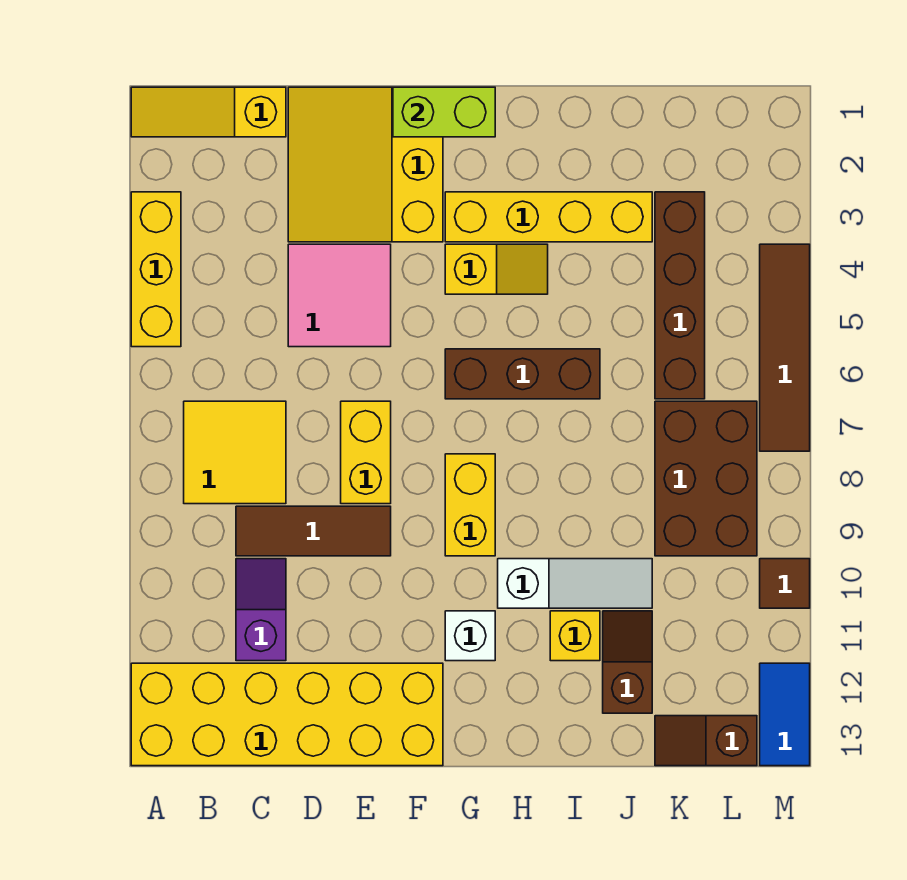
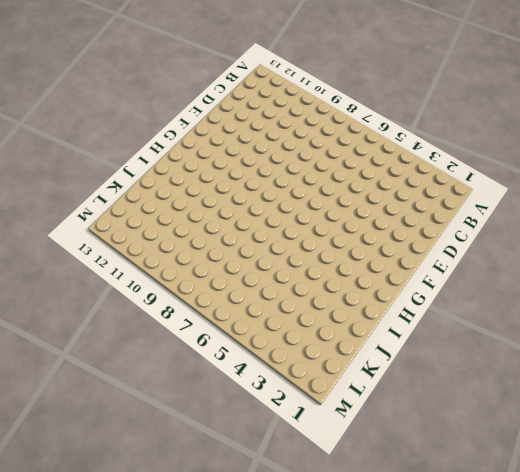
none -> yellow 1x3 slope [131,87,286,137]
none -> yellow 1x3 brick [131,192,181,347]
none -> yellow 2x6 brick [131,663,443,766]

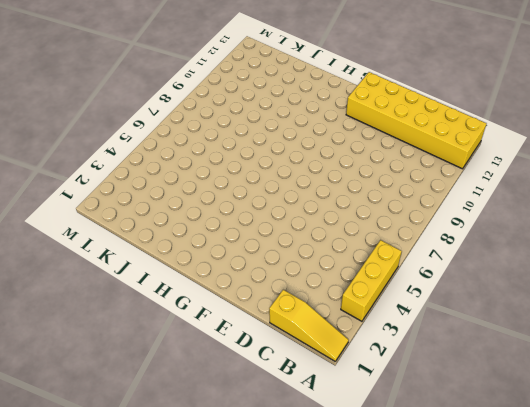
none -> yellow 2x2 tile [184,401,286,504]
none -> brown 1x3 tile [236,506,391,556]
none -> purple 1x2 slope [236,559,286,661]

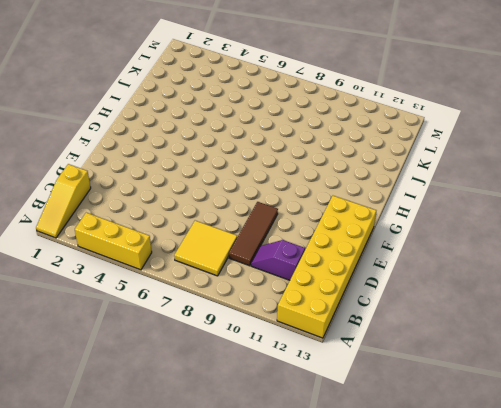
none -> yellow 3x3 slope [288,87,443,242]
none -> pink 2x2 tile [288,244,391,347]
none -> yellow 1x2 brick [341,401,391,504]

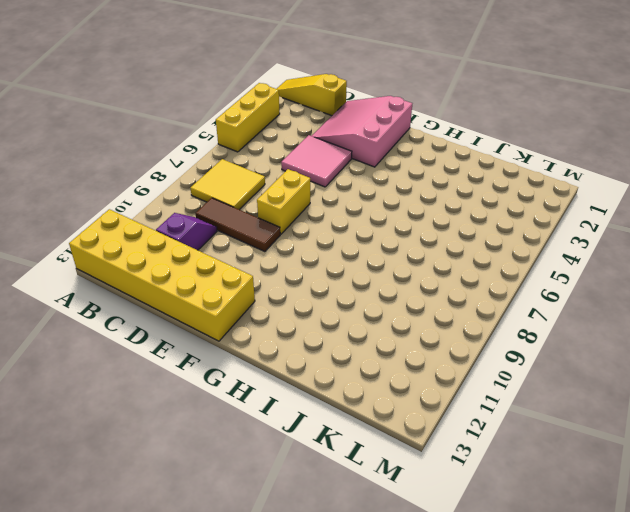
pink 3x3 slope [312,96,412,167] -> yellow 3x3 slope [288,87,443,242]
none -> yellow 1x4 brick [445,192,652,242]
none -> yellow 1x2 slope [445,244,548,294]
none -> brown 1x3 brick [445,349,600,399]

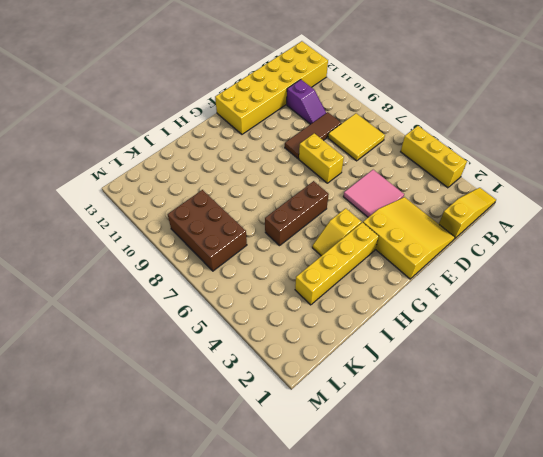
none -> yellow 1x2 brick [445,454,495,556]
none -> white 1x1 brick [445,611,495,661]
none -> white 1x3 slope [498,559,652,608]

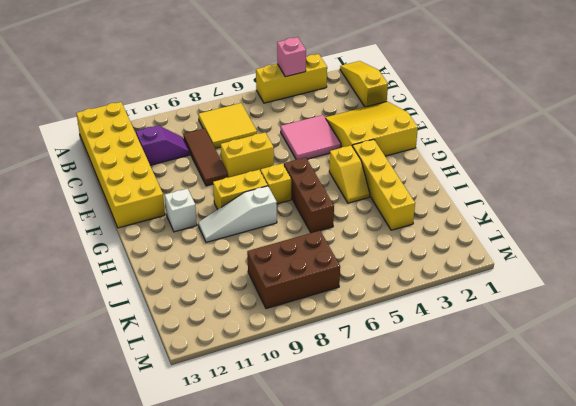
pink 1x1 brick [277,37,306,77] -> none
yellow 1x1 brick [261,163,291,204] -> yellow 1x1 brick moved to [550,611,600,661]
white 1x3 slope [198,186,277,242] -> white 1x3 slope turned to [498,559,652,608]
none -> brown 1x2 slope [603,611,652,713]
none -> brown 1x4 brick [655,192,705,399]
none -> brown 1x2 slope [655,716,757,766]

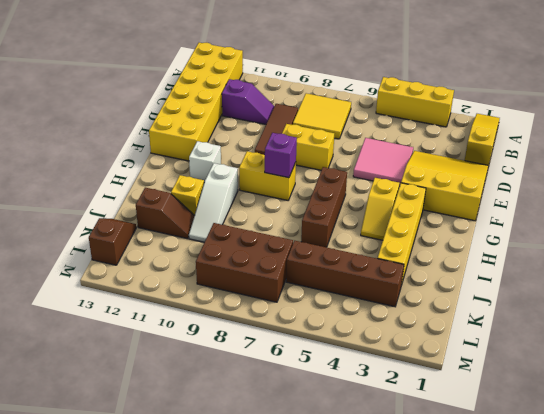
purple 1x1 brick [265,133,297,178] -> none
none -> brown 1x4 tile [760,244,810,451]
none -> brown 1x1 tile [760,559,810,608]
none -> blue 1x2 tile [760,663,810,766]

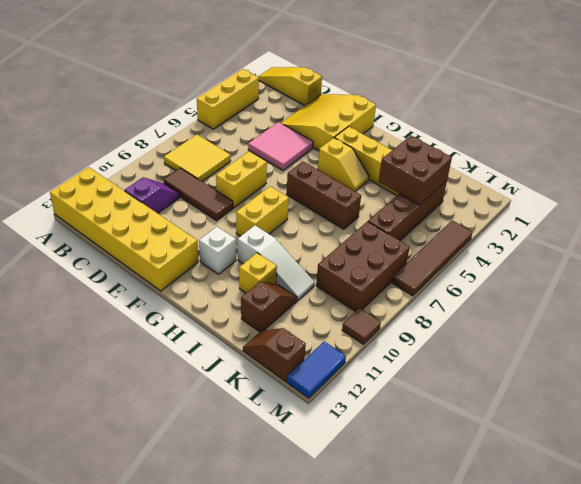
brown 2x2 brick [378,136,452,205] -> none
none -> lime 1x2 brick [393,87,495,137]

